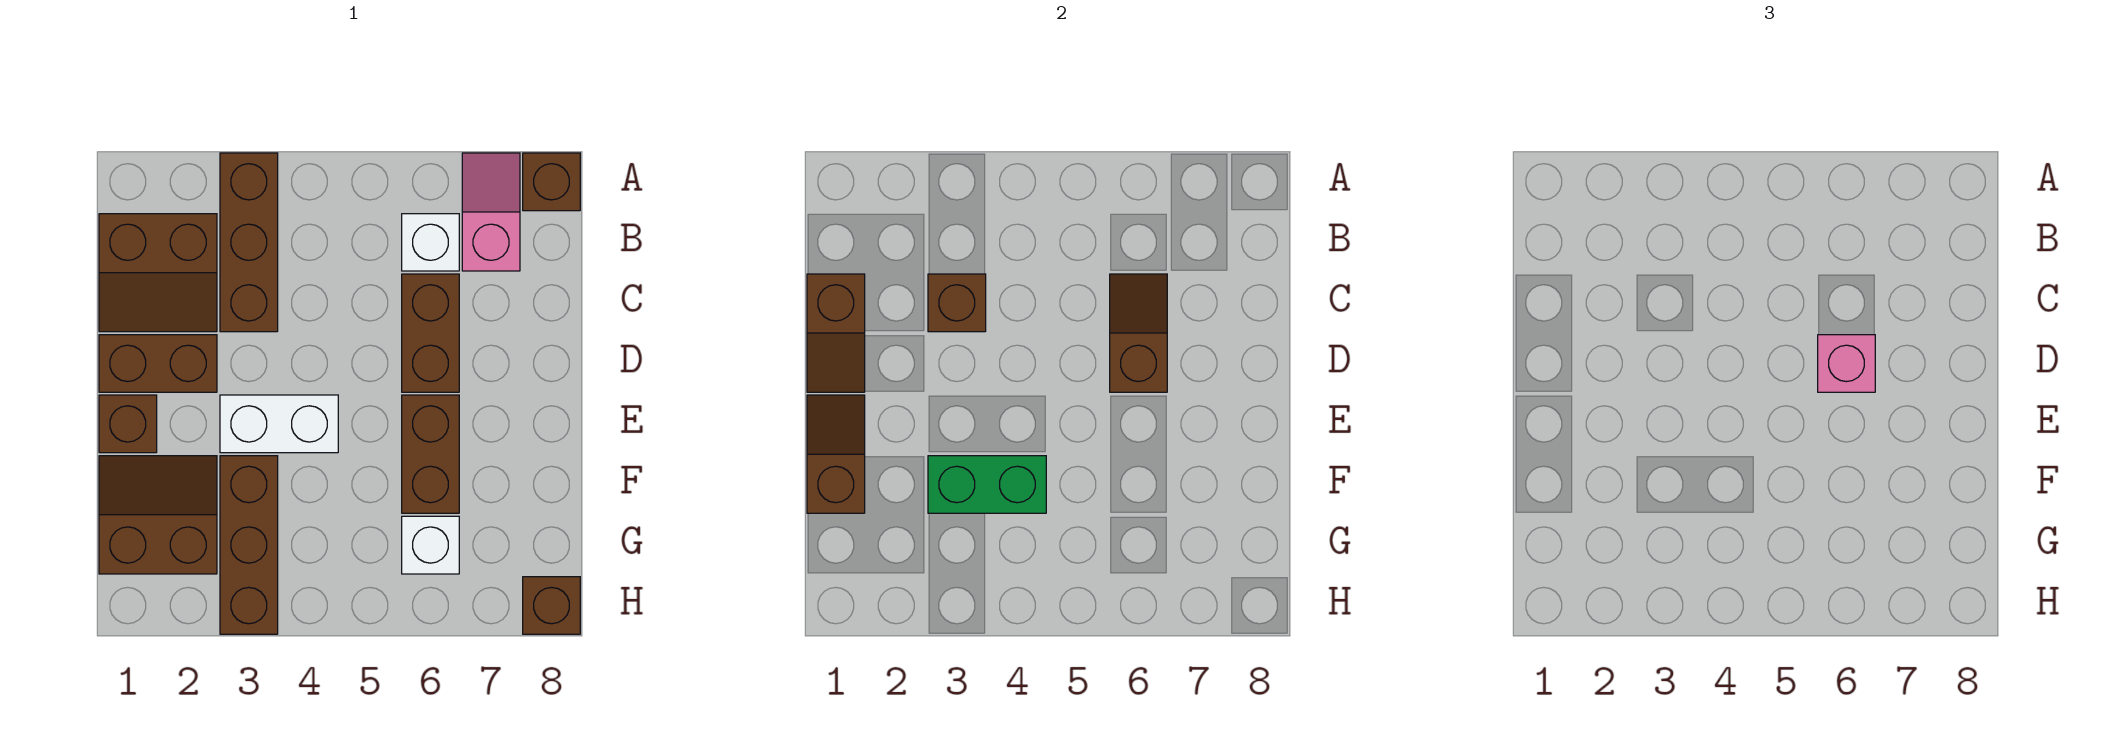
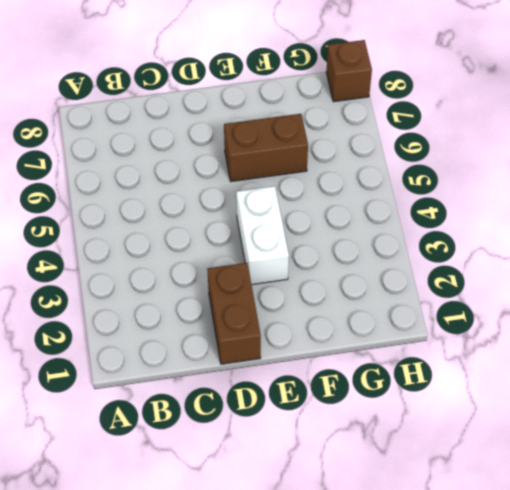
none -> brown 1x3 brick [220,153,278,332]
none -> pink 1x2 slope [462,153,520,271]
none -> brown 1x1 brick [523,153,580,211]

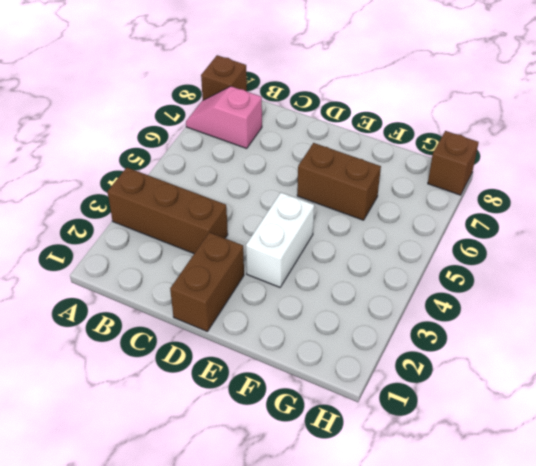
none -> brown 2x2 slope [99,214,217,332]
none -> white 1x1 brick [402,214,459,271]
none -> brown 1x2 brick [402,274,459,392]

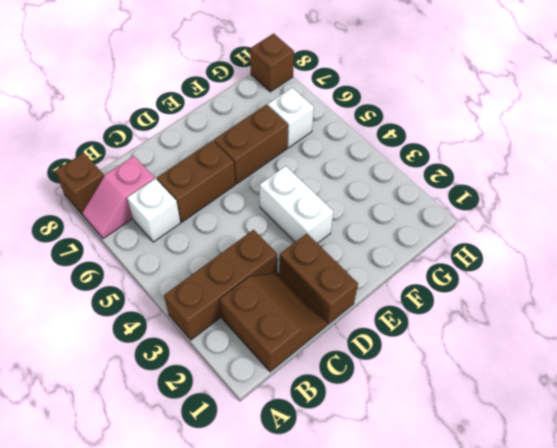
none -> brown 1x1 brick [99,395,157,453]
none -> brown 2x2 slope [99,456,217,574]
none -> brown 1x3 brick [220,456,278,634]

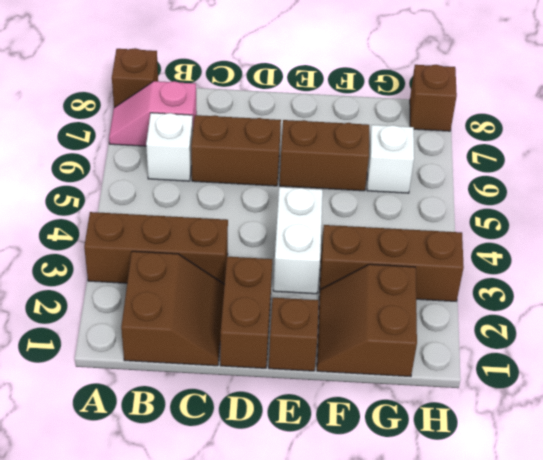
none -> brown 1x2 slope [807,274,865,392]
none -> brown 1x1 brick [928,274,986,332]
none -> brown 1x2 slope [1110,274,1167,392]

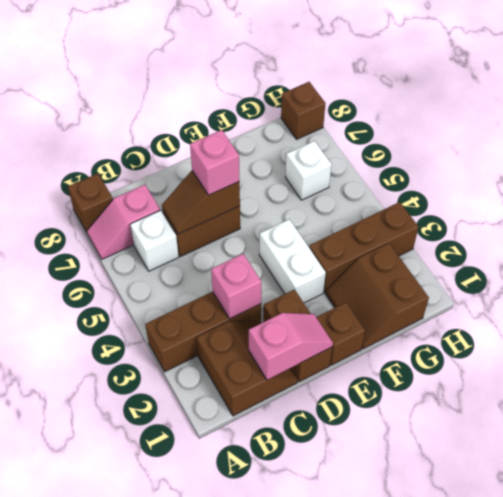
pink 1x2 slope [249,313,333,380] -> brown 1x2 slope [807,274,865,392]
pink 1x1 brick [211,254,261,319] -> brown 1x1 brick [928,274,986,332]
none -> brown 1x2 brick [402,395,459,513]
none -> brown 1x2 slope [807,395,865,513]
none -> green 1x2 brick [928,456,1046,513]

